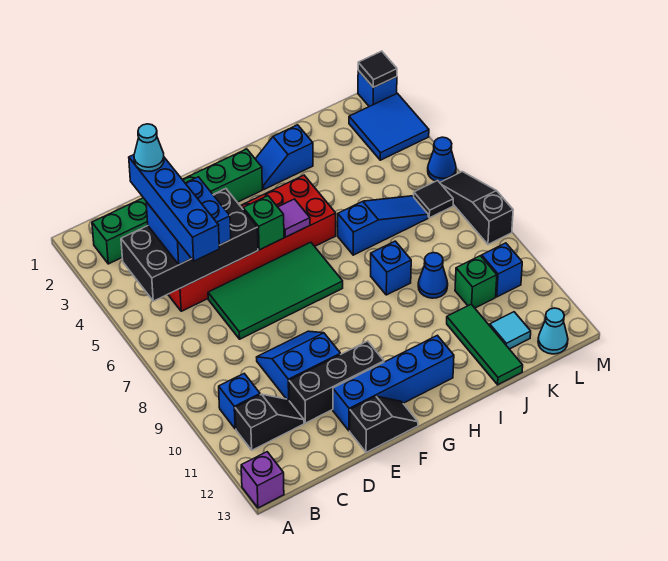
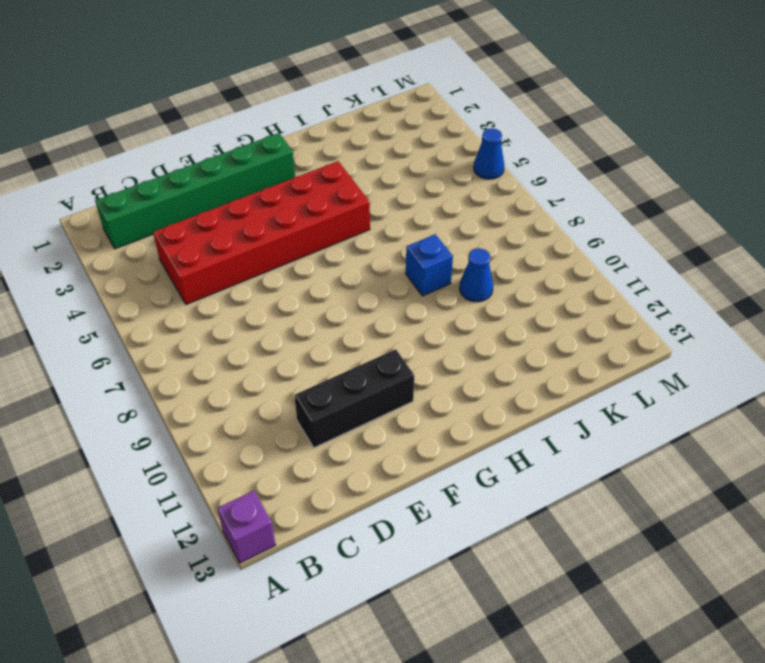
none -> blue 1x1 brick [219,374,260,429]
none -> black 1x2 slope [235,394,304,450]
none -> green 2x4 tile [208,242,343,339]
none -> blue 2x2 slope [257,331,340,400]

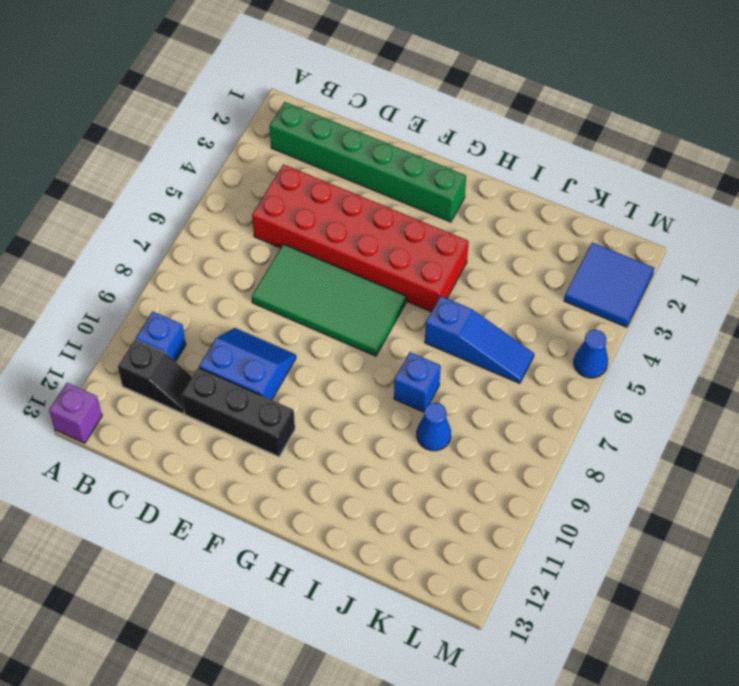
none -> blue 1x4 brick [333,335,454,431]
none -> black 1x2 slope [350,396,418,452]
none -> blue 1x2 slope [256,125,313,189]
none -> green 1x3 tile [447,304,523,385]

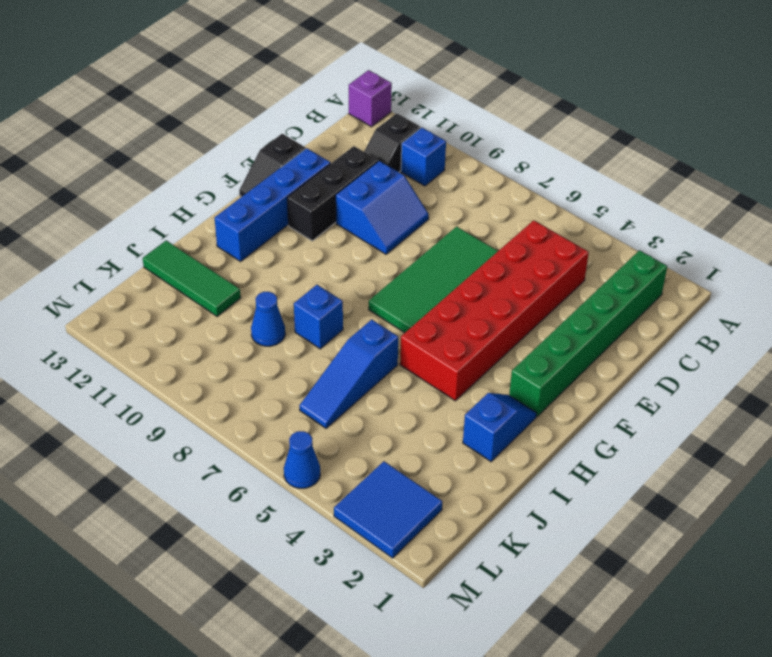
none -> green 1x1 brick [455,256,497,308]
none -> cyan 1x1 tile [490,312,531,349]
none -> black 1x1 tile [414,181,453,218]
none -> blue 1x1 brick [482,243,522,297]

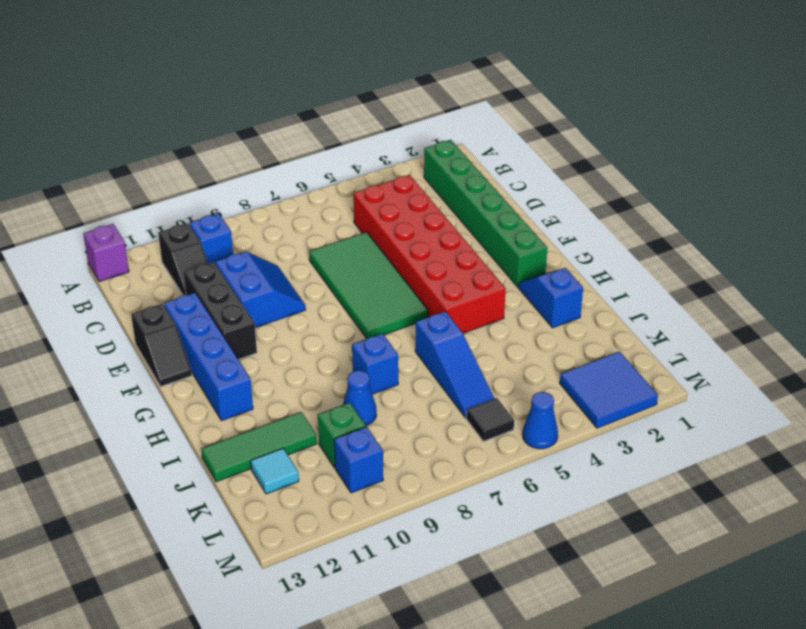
none -> cyan 1x1 cone [538,308,568,354]
none -> blue 1x1 brick [358,71,397,107]
none -> black 1x3 slope [440,172,513,244]
none -> black 2x4 brick [121,189,258,301]

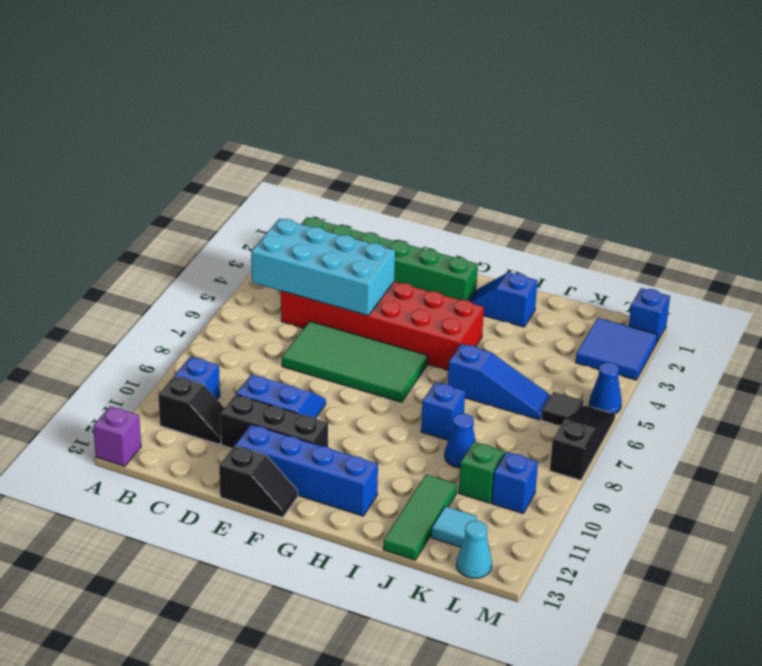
cyan 2x4 brick [251,218,395,316] -> black 2x4 brick [121,189,258,301]
none -> green 1x1 brick [243,196,284,250]
none -> purple 1x1 tile [278,199,310,237]
none -> black 1x1 tile [358,51,397,87]
none -> blue 2x2 brick [146,177,231,265]

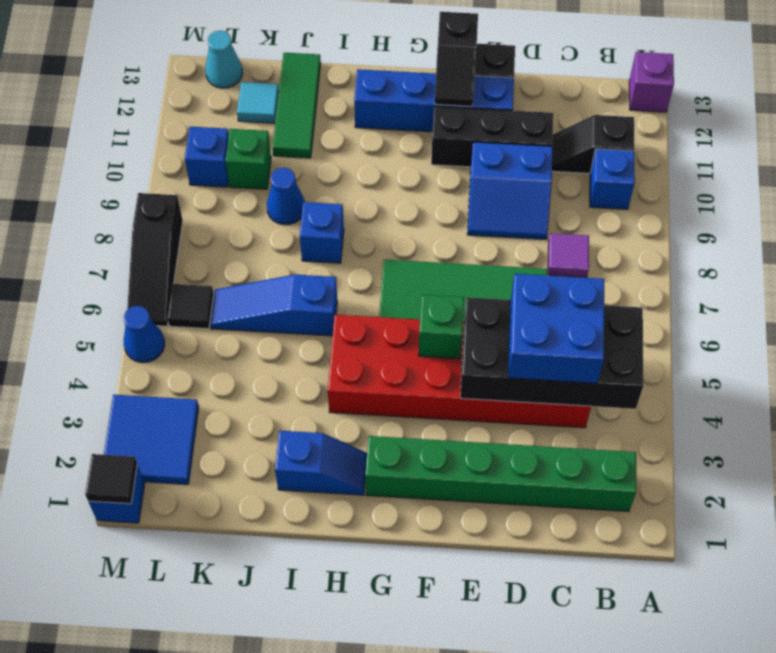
purple 1x1 tile [548,233,589,277] -> purple 1x1 tile moved to [278,199,310,237]
black 1x2 slope [434,12,478,106] -> none
none -> blue 1x4 brick [129,155,219,261]
none -> cyan 1x1 cone [134,124,164,171]

